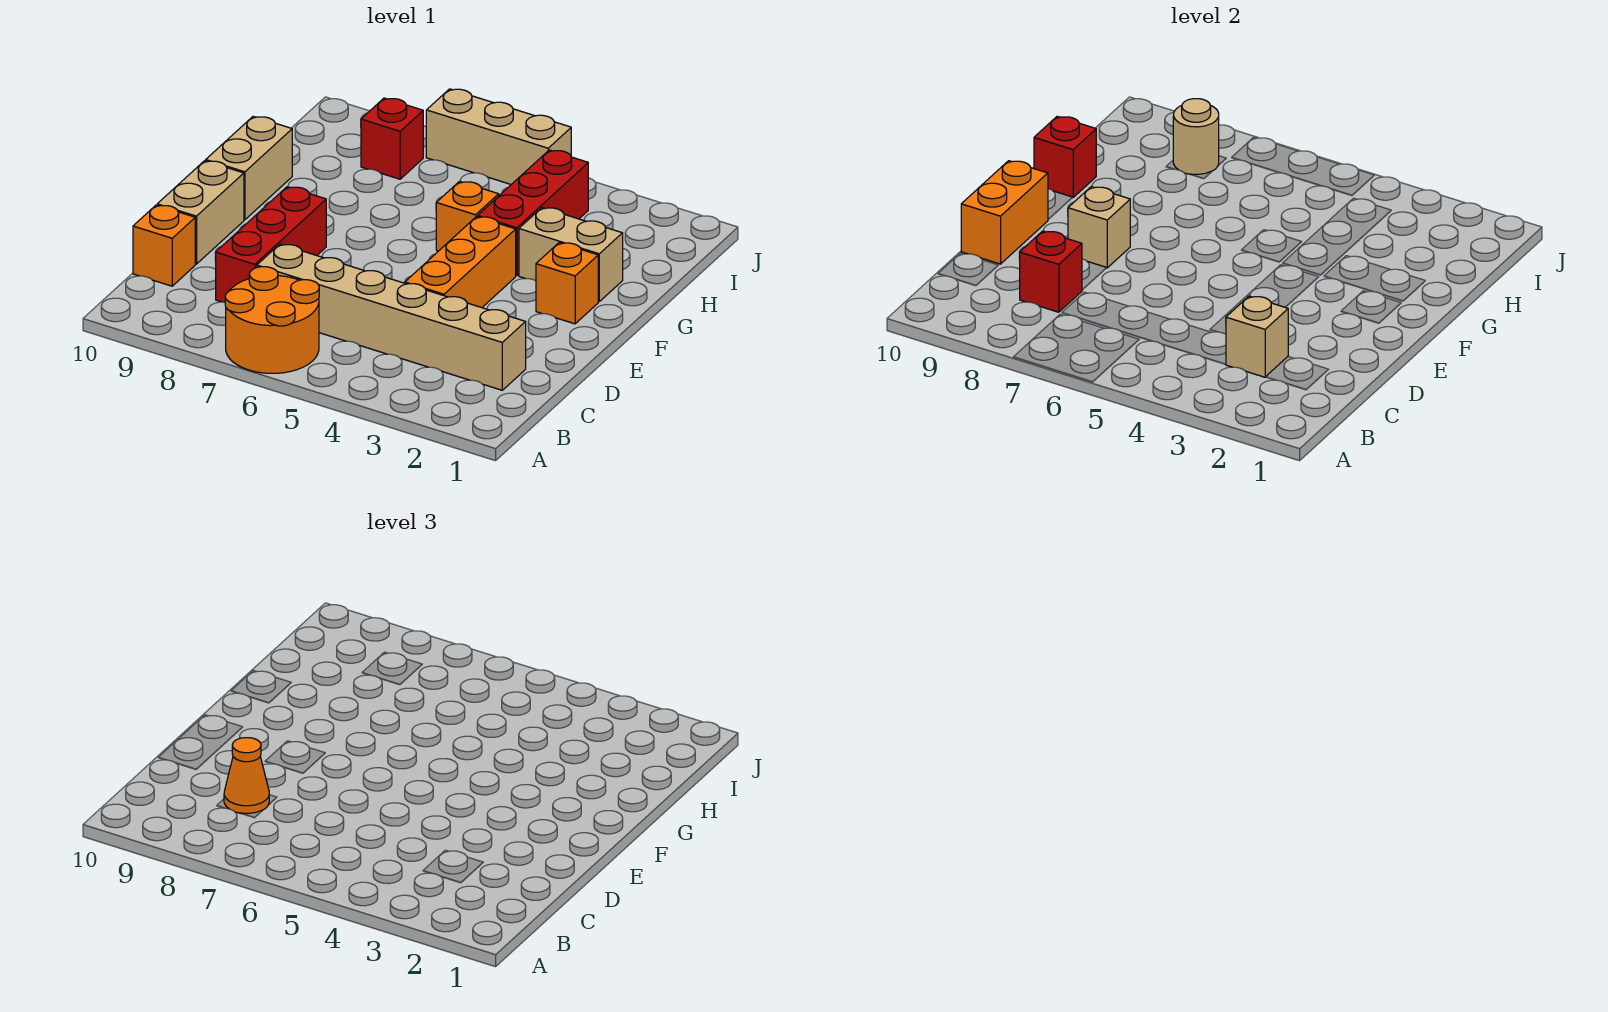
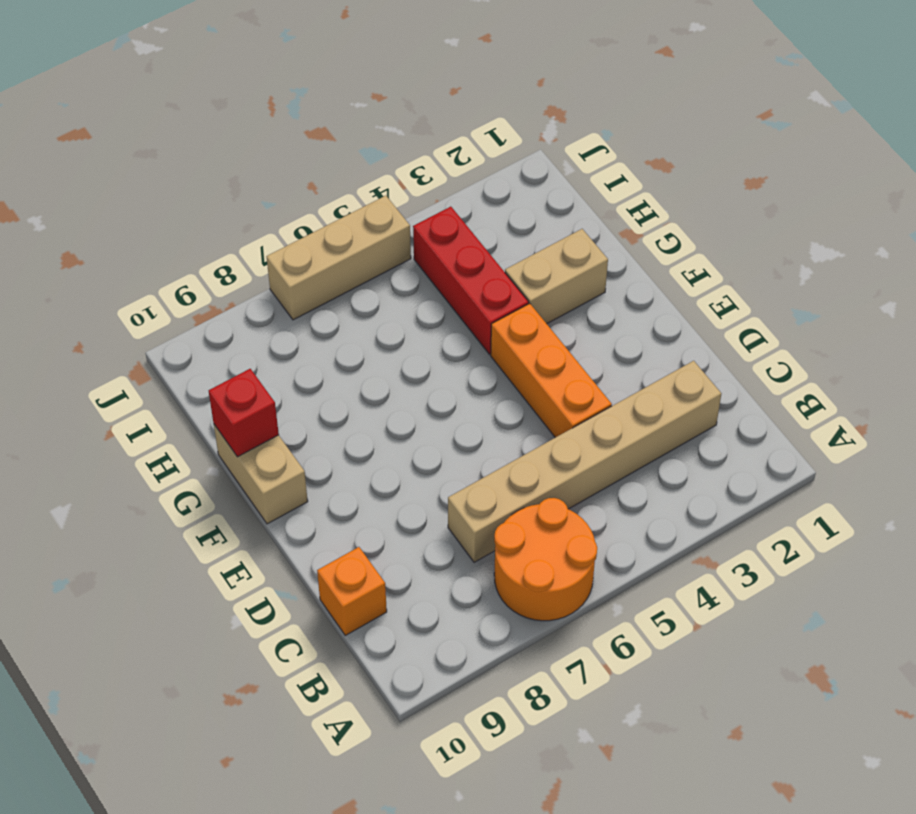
none -> red 1x3 brick [216,187,326,302]
none -> tan 1x2 brick [157,161,244,264]
none -> orange 1x1 brick [536,243,598,324]

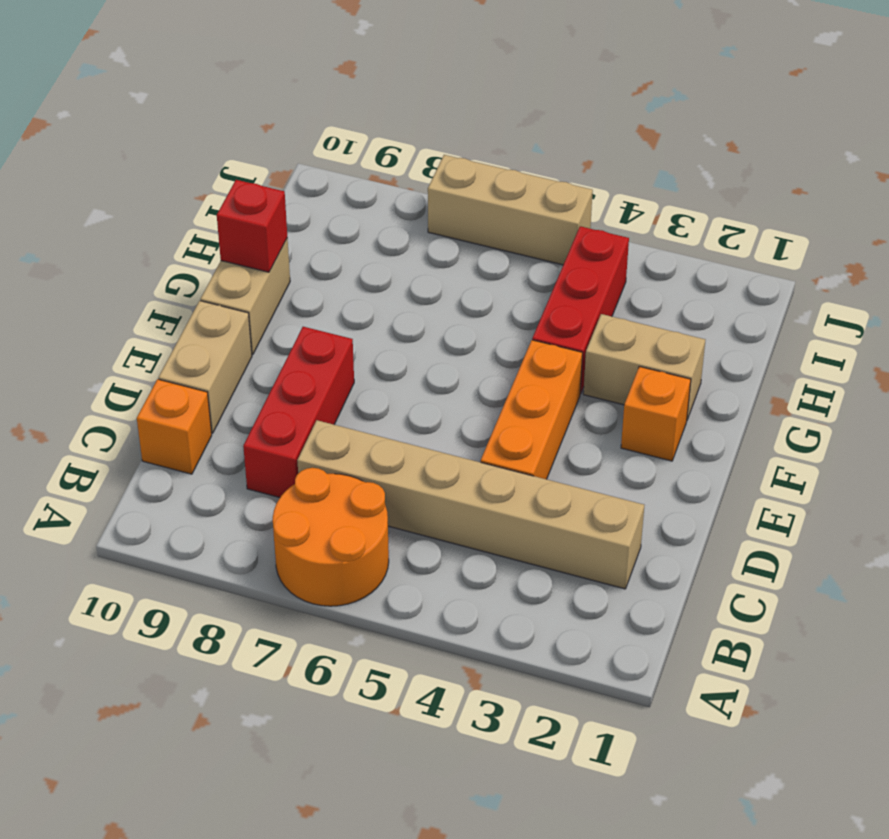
none -> orange 1x1 brick [436,181,499,251]
none -> red 1x1 brick [361,98,423,179]
none -> tan 1x1 brick [1226,296,1288,377]

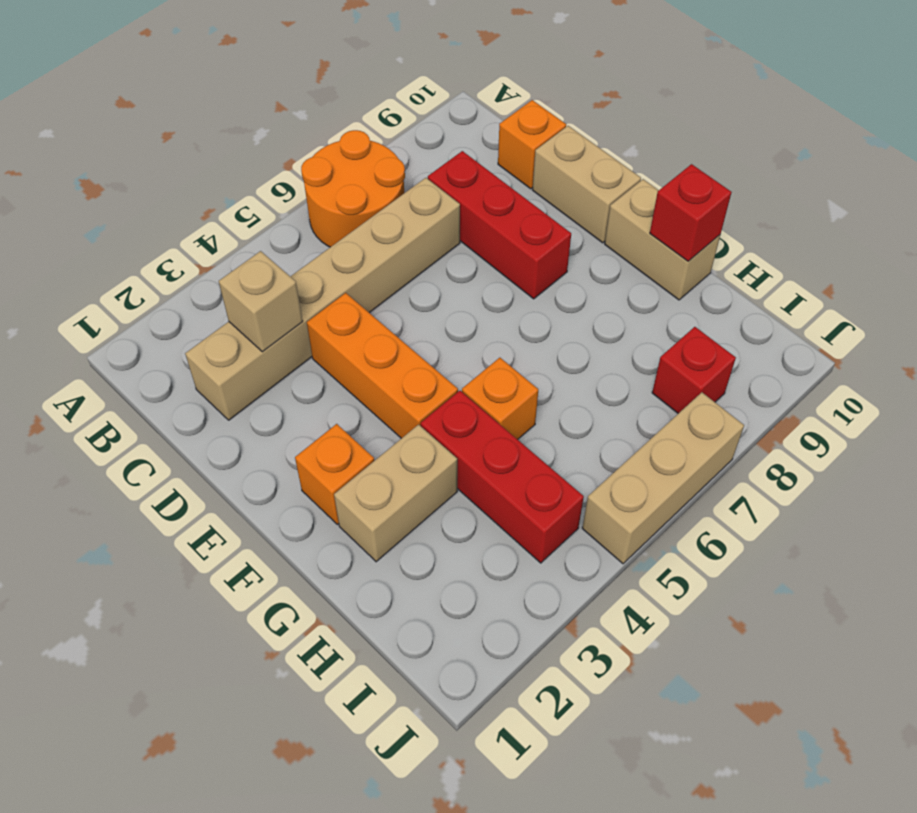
none -> red 1x1 brick [1020,231,1082,312]
none -> orange 1x2 brick [961,161,1048,264]
none -> tan 1x1 brick [1068,187,1130,268]

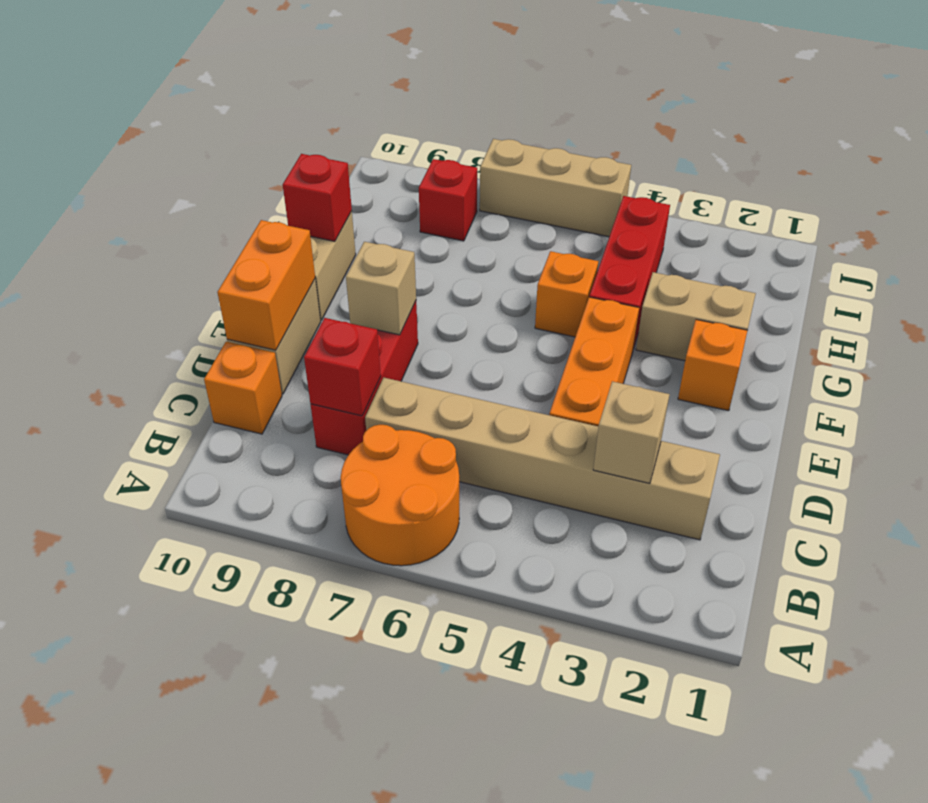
none -> tan 1x1 round brick [1173,99,1219,174]
none -> orange 1x1 cone [224,738,269,813]

